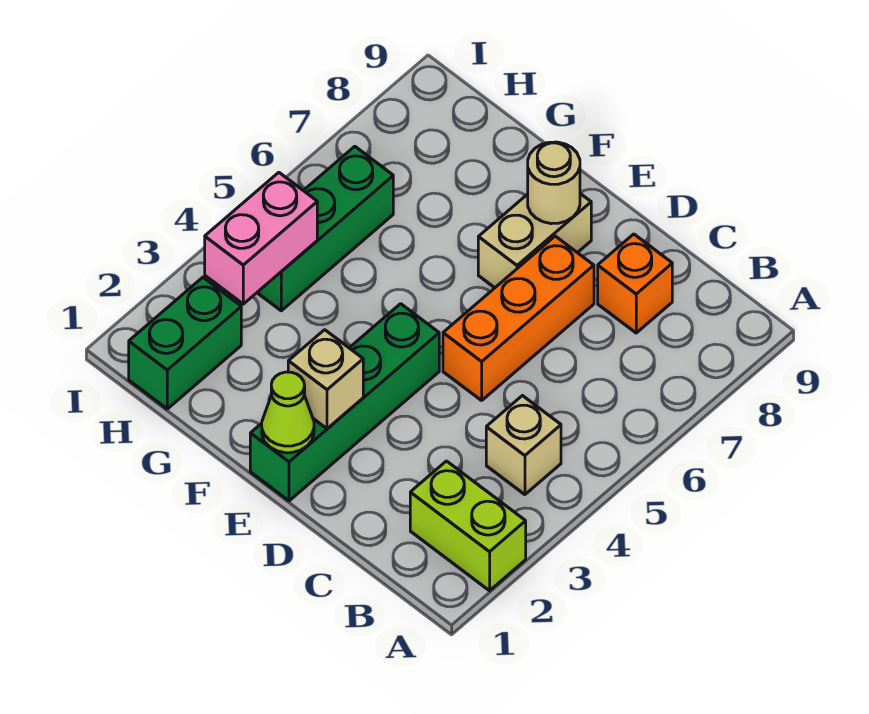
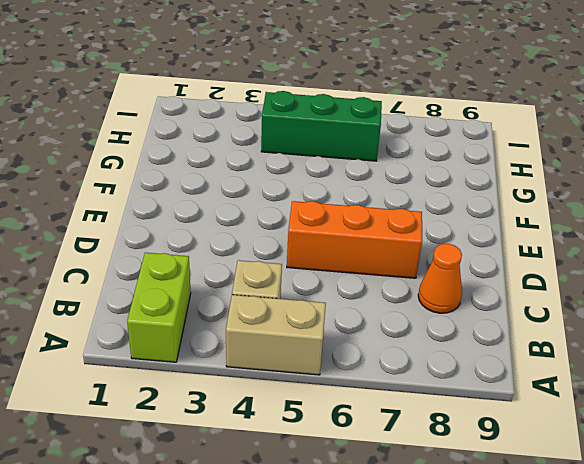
tan 1x2 brick [226,295,326,375] -> tan 1x2 brick moved to [478,194,591,288]
orange 1x1 cone [418,244,462,313] -> orange 1x1 brick [598,234,672,333]
none -> green 1x4 brick [250,304,439,501]
none -> green 1x2 brick [129,277,241,409]
none -> lime 1x1 cone [262,372,314,453]

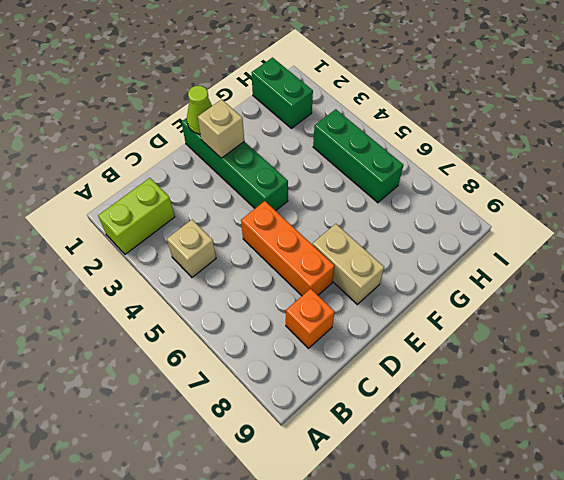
none -> tan 1x1 round brick [528,142,580,224]
none -> pink 1x2 brick [205,172,317,304]

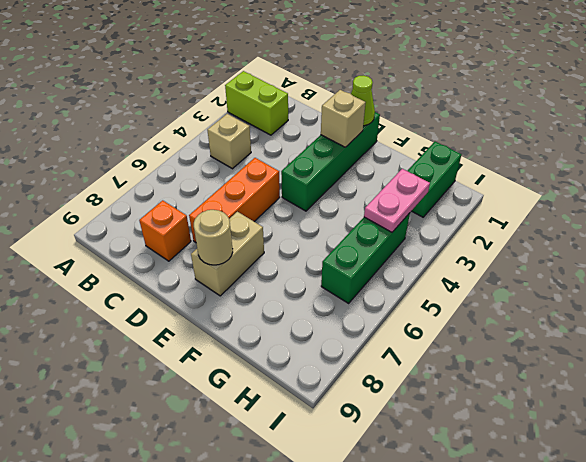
pink 1x2 plate [364,169,430,232] -> pink 1x2 brick [205,172,317,304]

